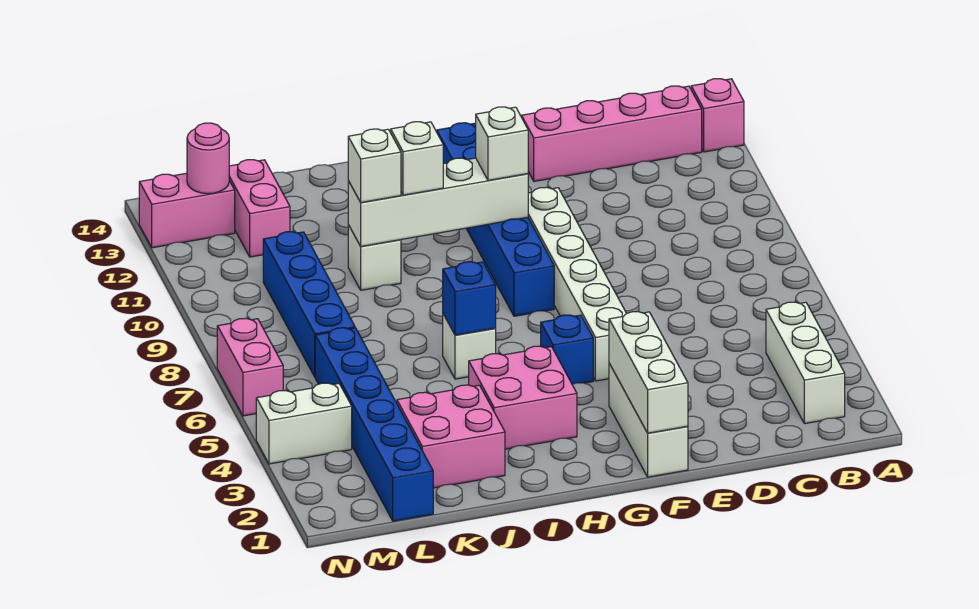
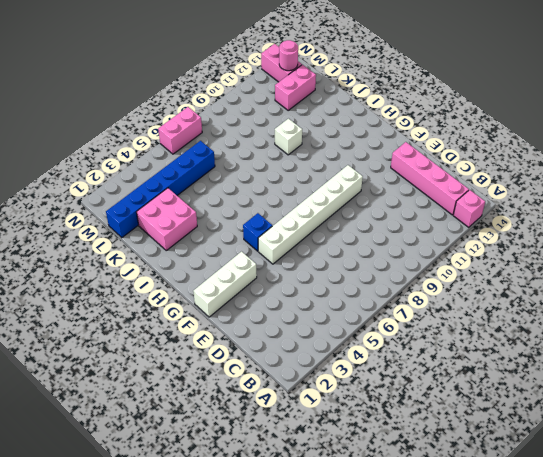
none -> white 1x3 brick [766,302,845,424]
none -> blue 1x6 brick [436,123,554,316]
none -> pink 2x2 brick [469,346,577,449]

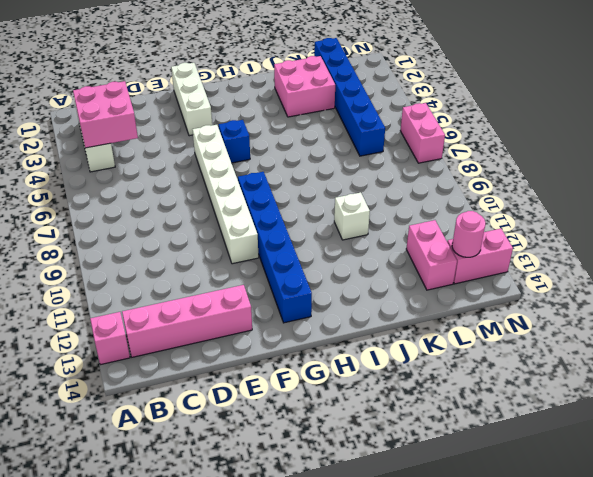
pink 2x2 brick [73,81,138,148] -> pink 2x2 brick moved to [469,346,577,449]
none -> white 1x1 brick [443,314,496,379]
none -> blue 1x4 brick [263,232,355,377]
none -> white 1x2 brick [256,383,352,464]

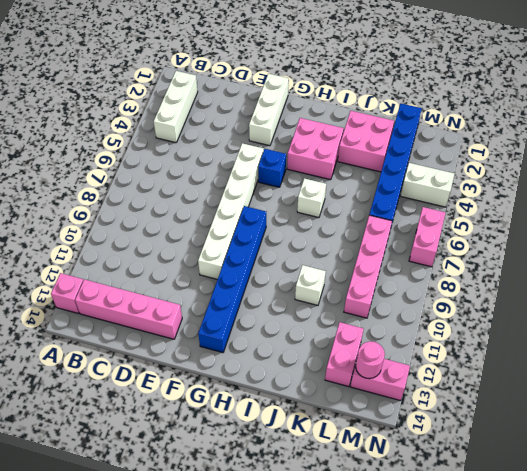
pink 1x4 brick [344,215,392,318] -> blue 1x4 brick [263,232,355,377]
none -> white 1x3 brick [609,312,688,433]
none -> white 1x4 brick [348,158,528,246]
none -> blue 1x1 brick [443,262,496,335]

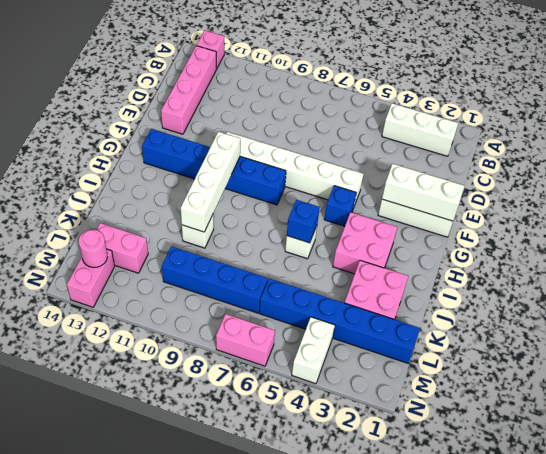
none -> white 1x1 brick [476,107,528,180]
none -> white 1x1 brick [391,122,443,195]
none -> white 1x1 brick [348,129,401,202]

